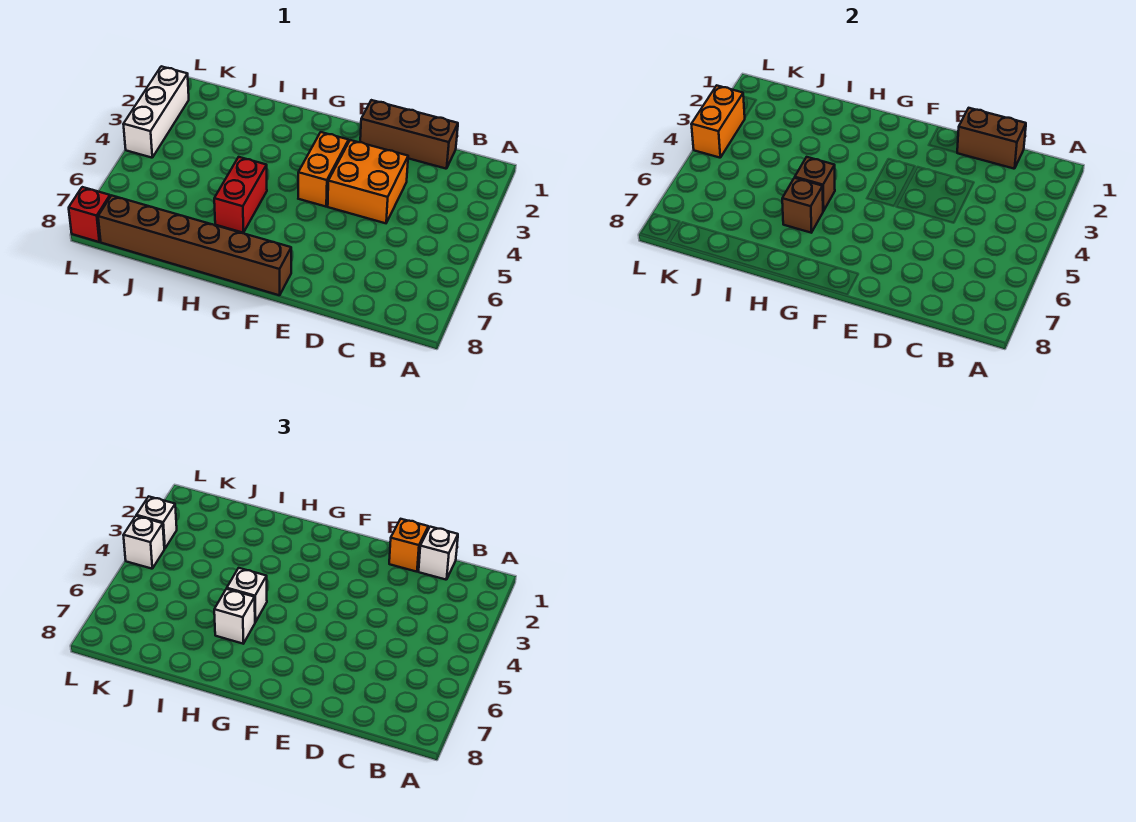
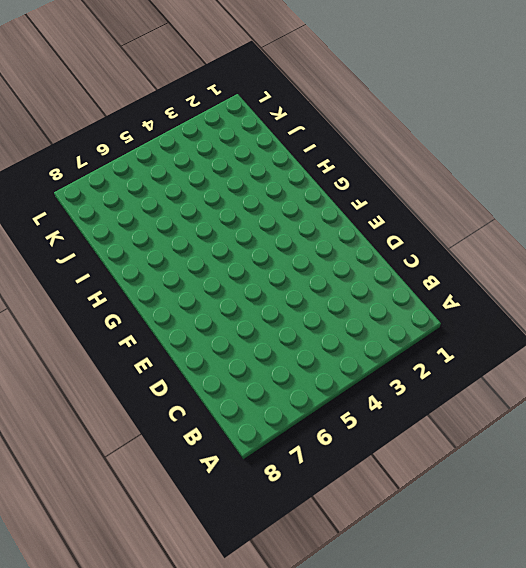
none -> brown 1x3 brick [360,100,458,169]
none -> orange 2x2 brick [328,140,408,223]
none -> orange 1x2 brick [298,132,349,207]

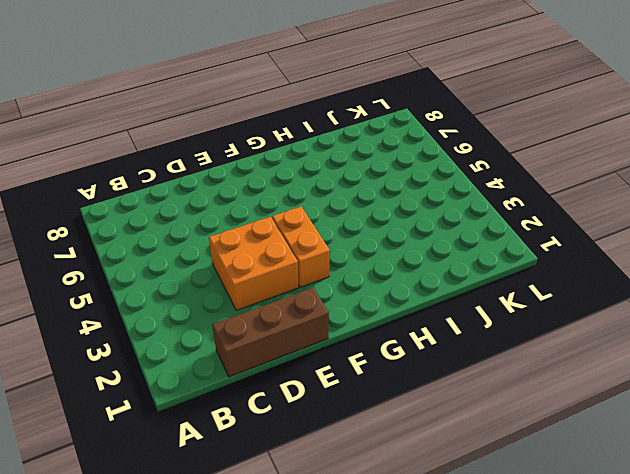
none -> brown 1x6 brick [98,195,291,295]
none -> red 1x2 brick [214,157,267,233]
none -> white 1x3 brick [123,66,189,158]

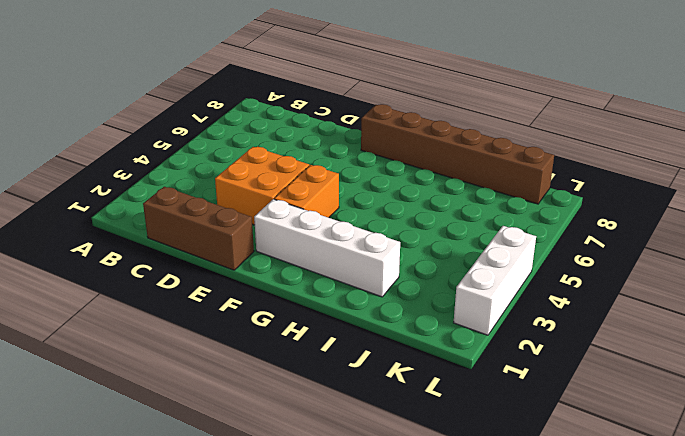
white 1x4 brick [254,199,400,297] -> none
none -> red 1x2 brick [214,157,267,233]
none -> red 1x1 brick [69,187,110,242]
none -> brown 1x2 brick [957,108,1026,169]

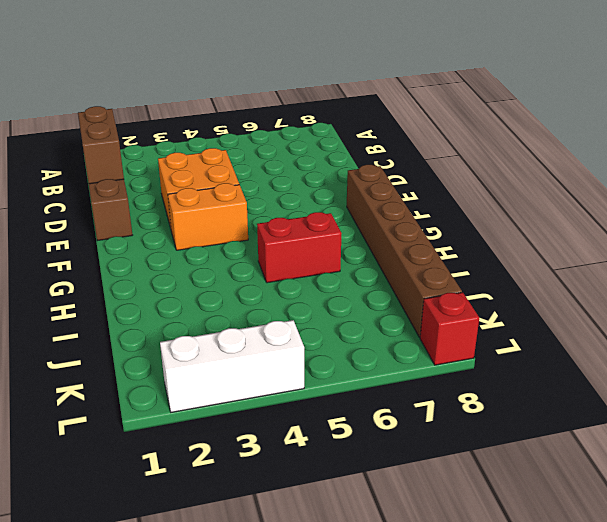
none -> brown 1x1 brick [795,157,835,211]
none -> brown 1x1 brick [782,178,823,233]
none -> orange 1x2 brick [691,86,745,158]

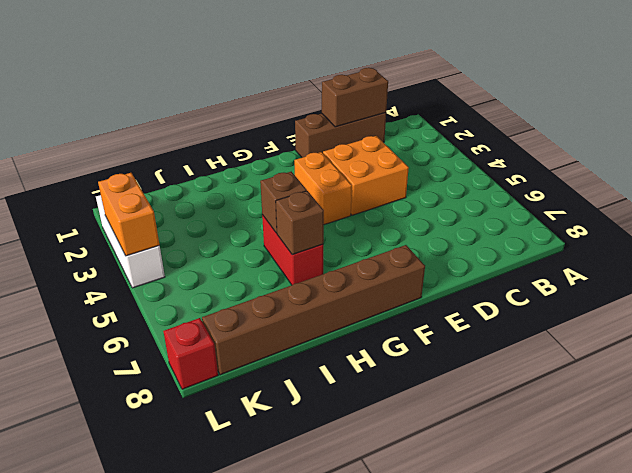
none -> white 1x1 brick [419,527,458,580]
none -> orange 1x1 brick [389,519,428,572]
none -> white 1x1 brick [227,568,267,622]

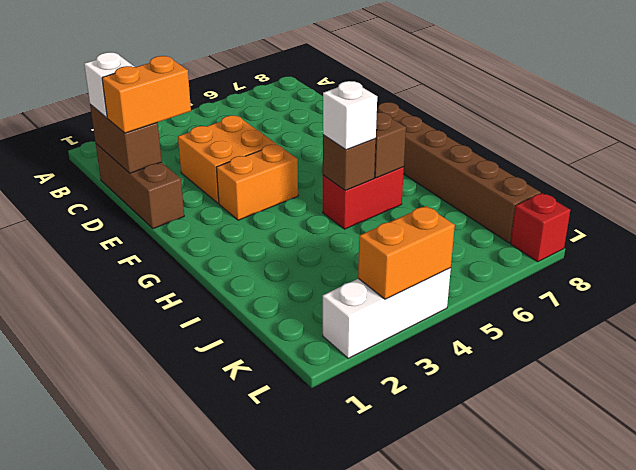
orange 1x2 brick [102,56,191,133] -> orange 1x1 brick [389,519,428,572]
none -> white 1x1 brick [214,589,255,644]
none -> white 1x1 brick [136,497,177,549]
none -> white 1x1 brick [123,516,164,569]

